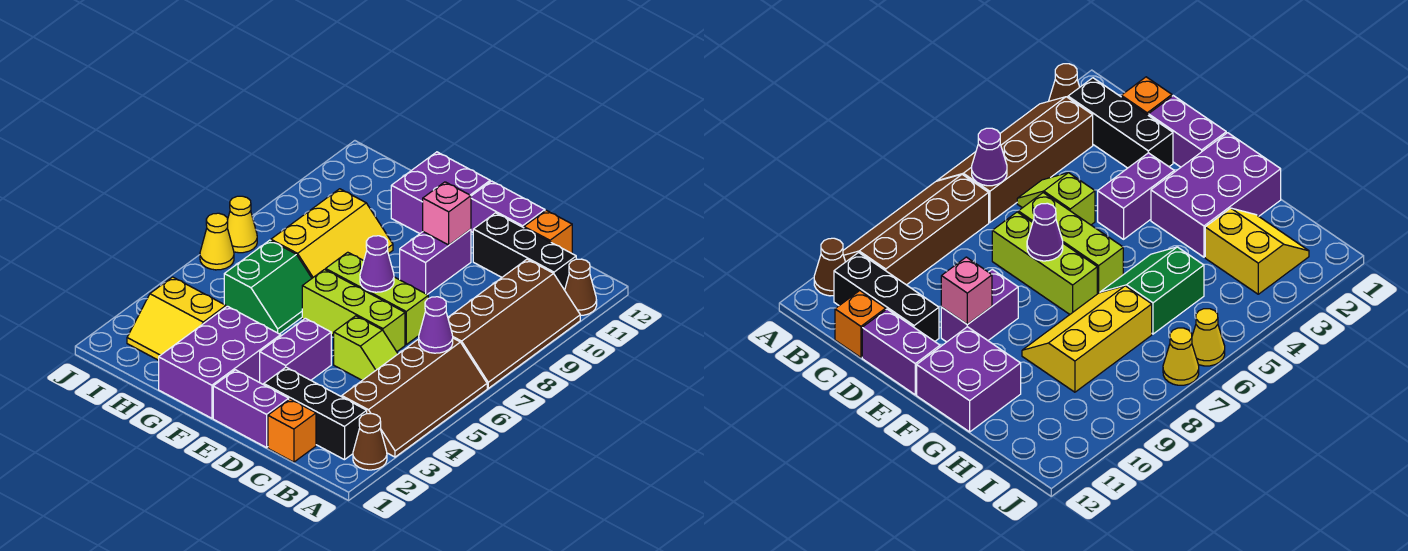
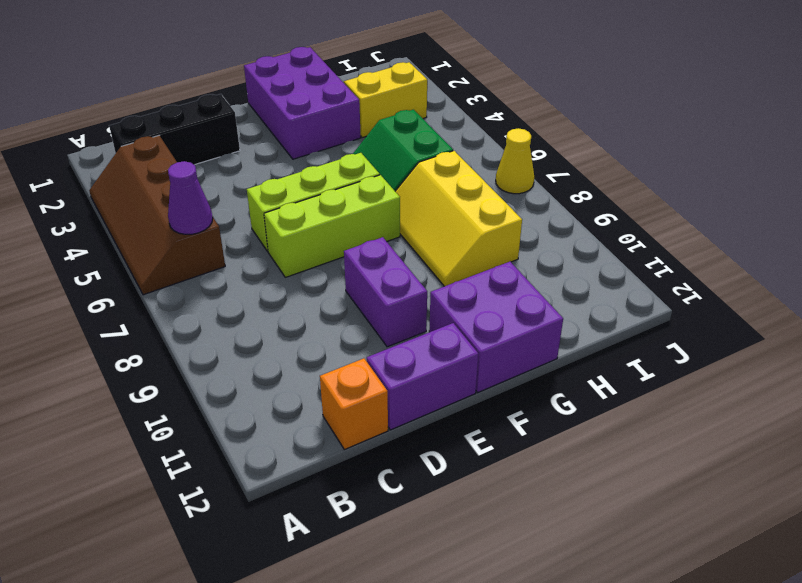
none -> brown 1x1 cone [353,414,387,470]
none -> brown 2x4 slope [448,259,580,388]
none -> brown 1x1 cone [565,259,597,316]

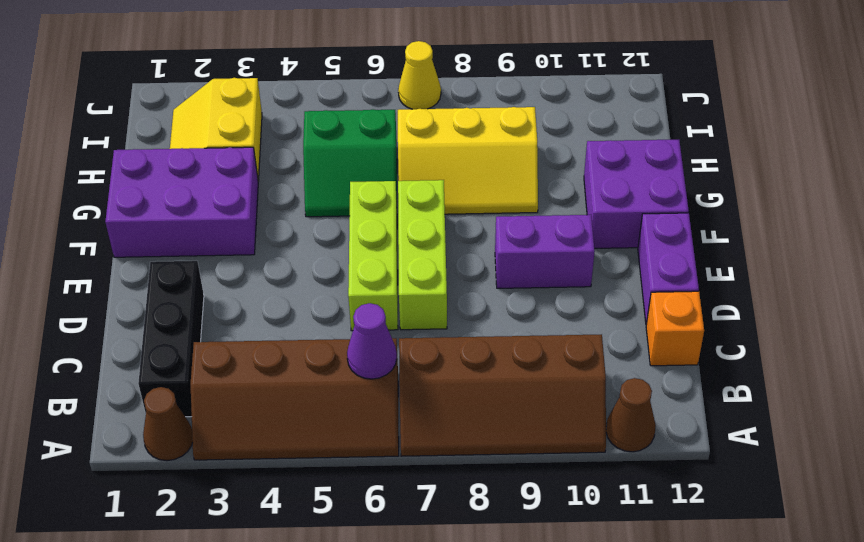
none -> black 1x3 brick [473,213,576,290]
none -> orange 1x1 brick [268,399,316,462]
none -> lime 1x2 slope [334,316,398,380]

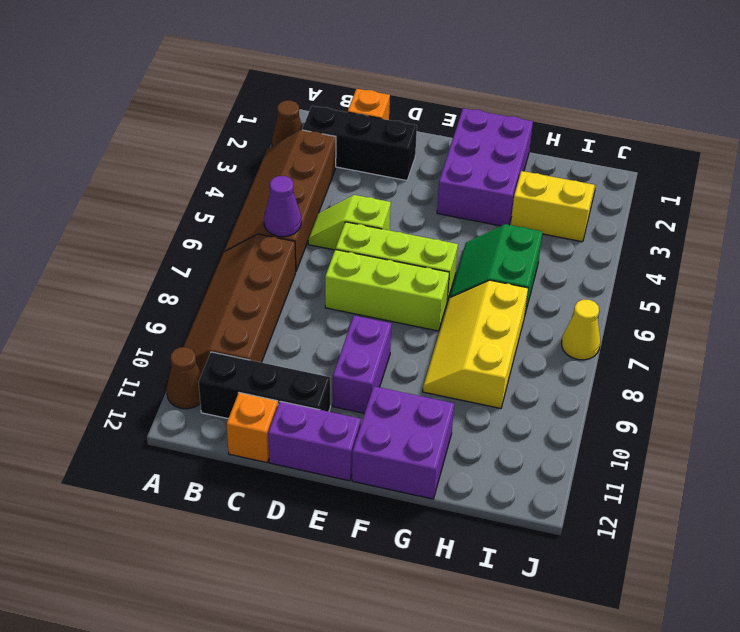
none -> purple 1x2 brick [213,370,289,448]
none -> purple 1x2 brick [260,318,331,385]
none -> yellow 1x1 cone [200,213,234,270]

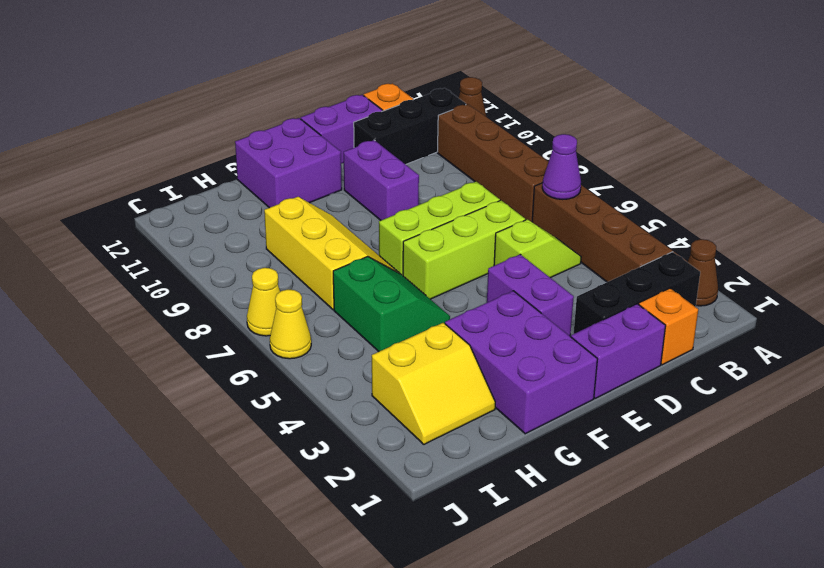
none -> purple 1x1 cone [360,236,394,292]
none -> pink 1x1 brick [423,182,471,245]

